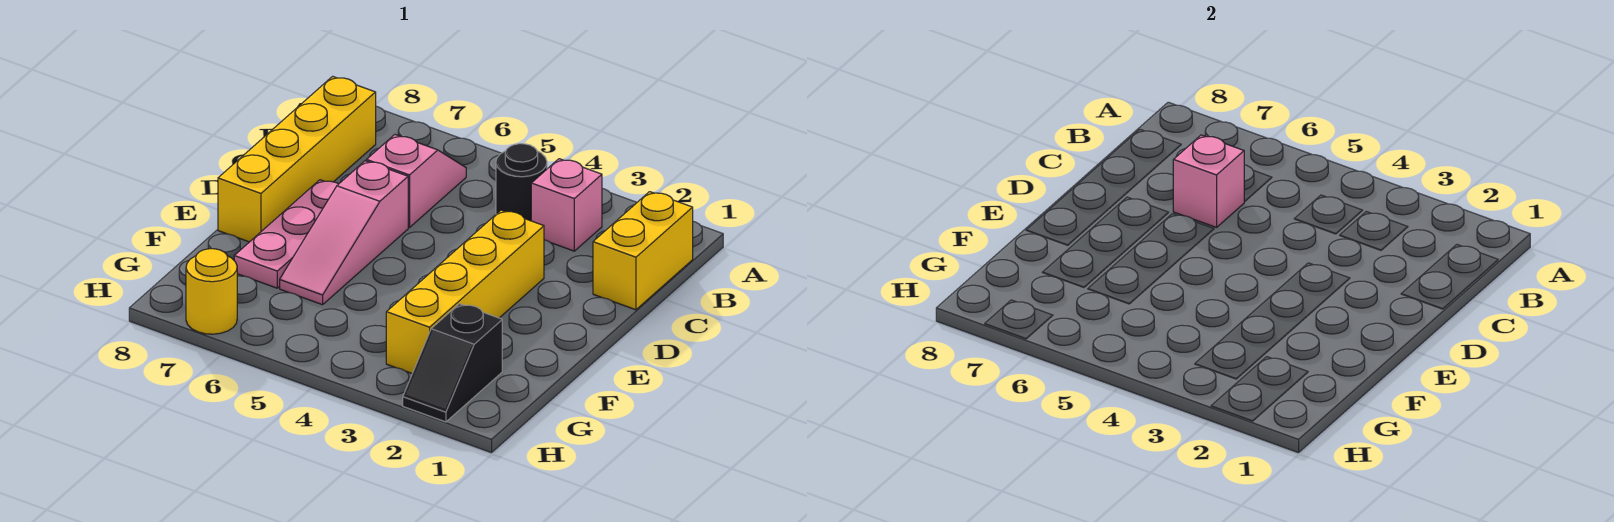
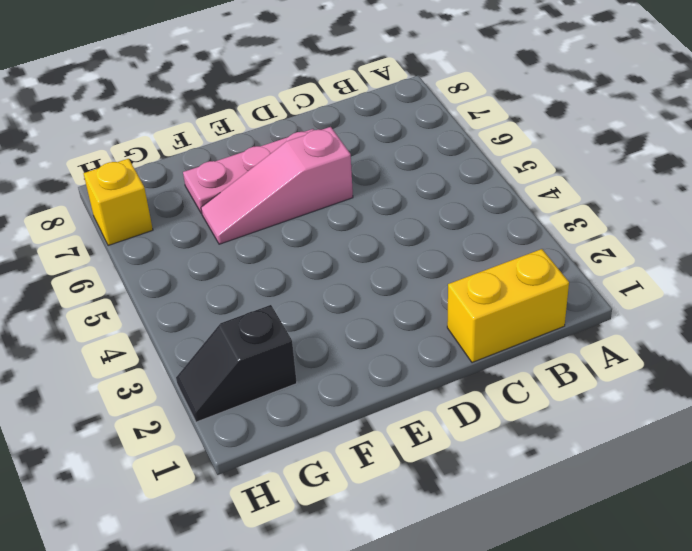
yellow 1x1 brick [83,159,153,246] -> yellow 1x1 round brick [186,249,237,334]
none -> pink 1x1 brick [531,159,602,251]
none -> black 1x1 round brick [496,144,547,221]

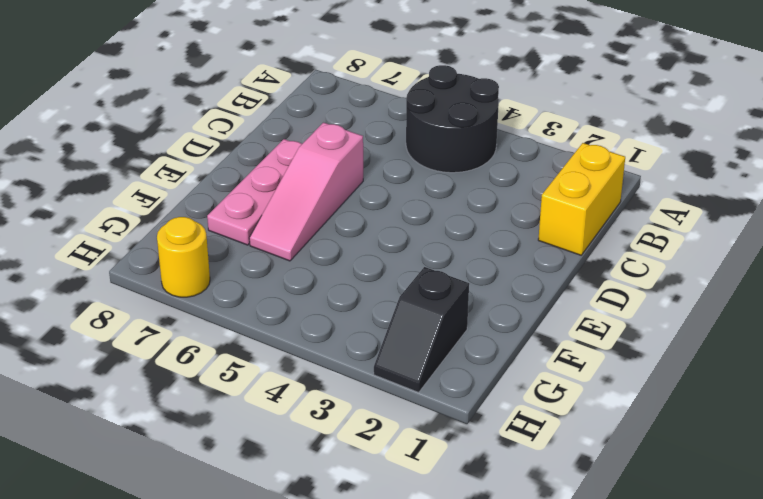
black 2x2 round brick [406,65,499,173] -> black 1x1 round brick [496,144,547,221]
none -> pink 1x1 brick [531,159,602,251]
none -> pink 1x2 slope [366,135,466,228]

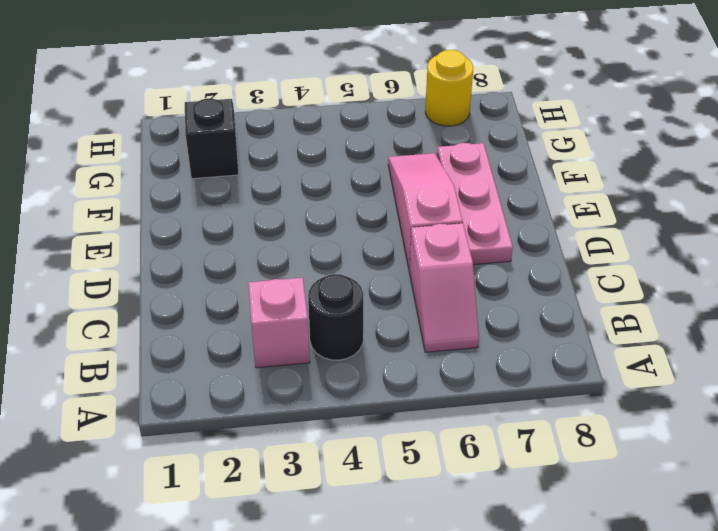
none -> yellow 1x2 brick [593,192,693,310]
none -> yellow 1x4 brick [218,76,376,242]

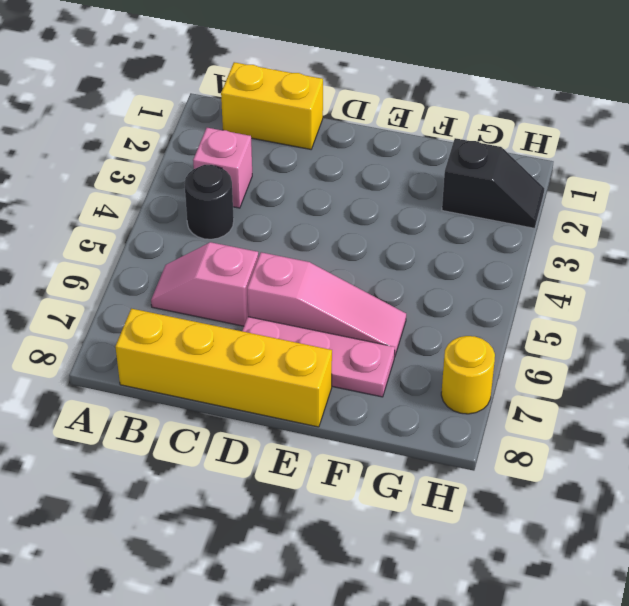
none -> yellow 1x4 brick [386,210,544,373]
none -> pink 1x1 brick [1173,135,1244,228]

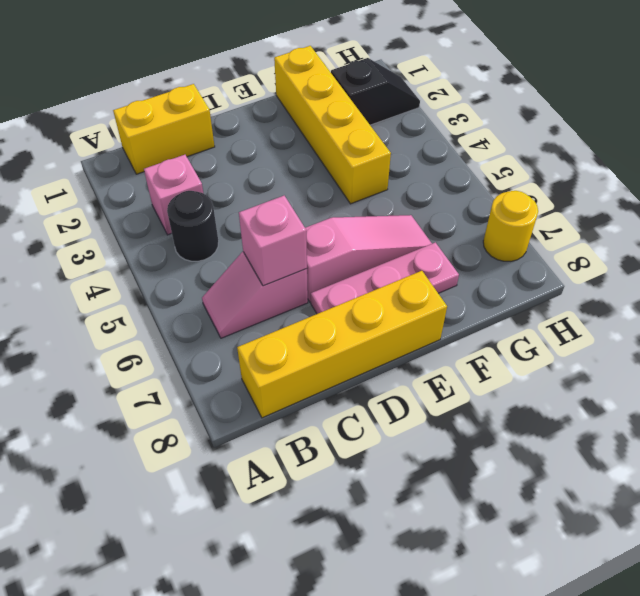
yellow 1x4 brick [274,46,391,204] -> yellow 1x4 brick turned to [386,210,544,373]

